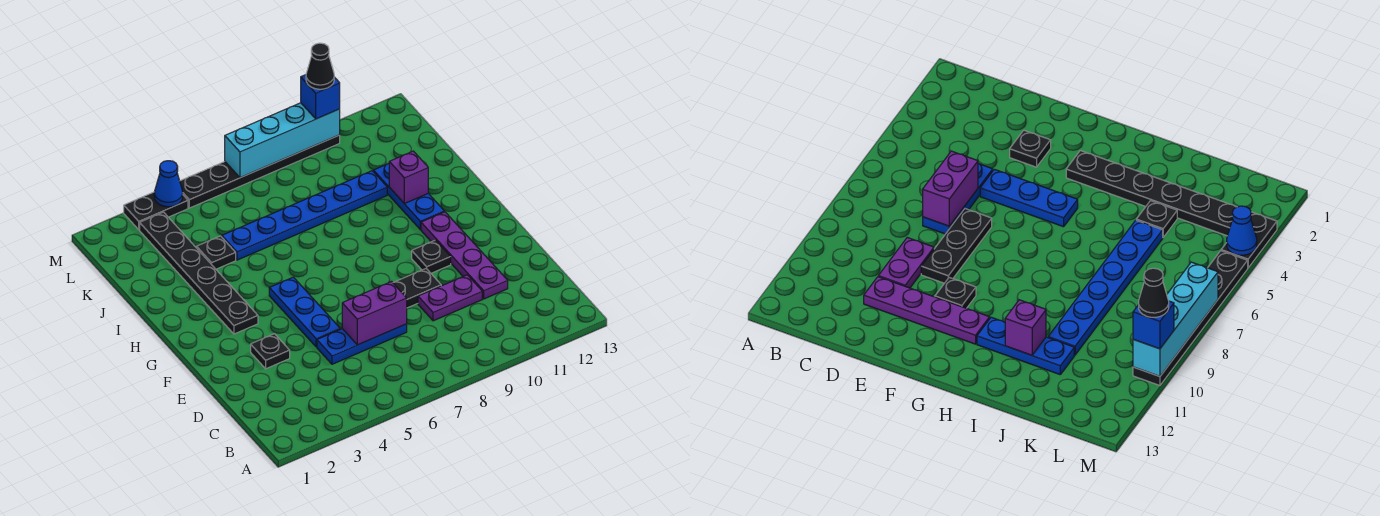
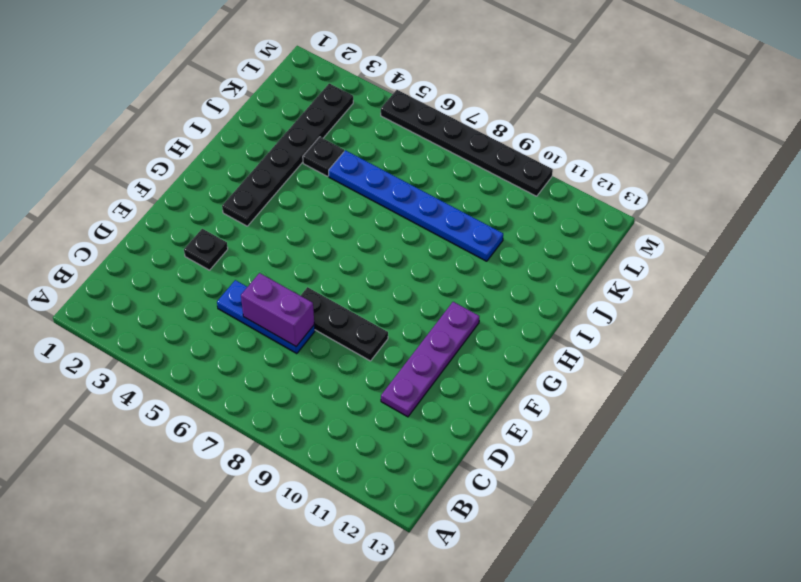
none -> purple 1x2 plate [418,275,482,321]
none -> blue 1x3 plate [269,277,340,347]
none -> black 1x1 plate [412,240,451,273]

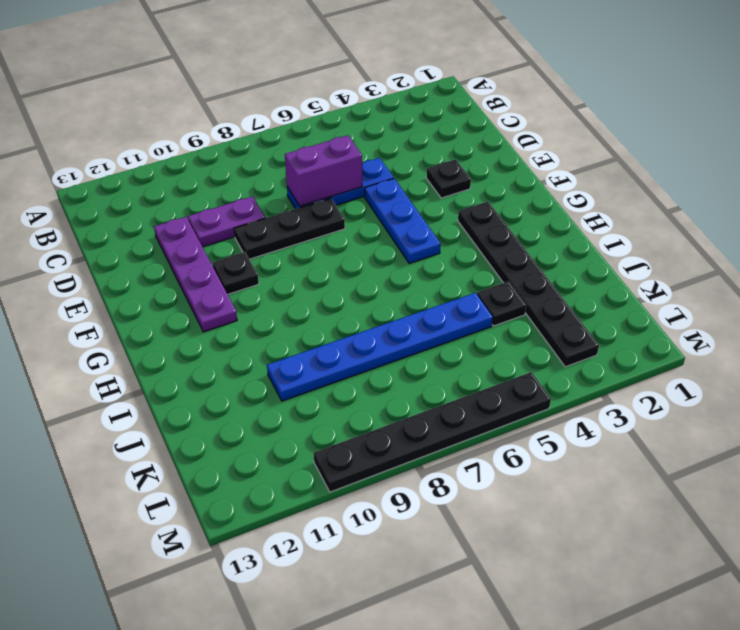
none -> blue 1x3 plate [373,163,444,229]
none -> black 1x2 plate [124,192,188,230]
none -> purple 1x1 brick [389,151,428,203]

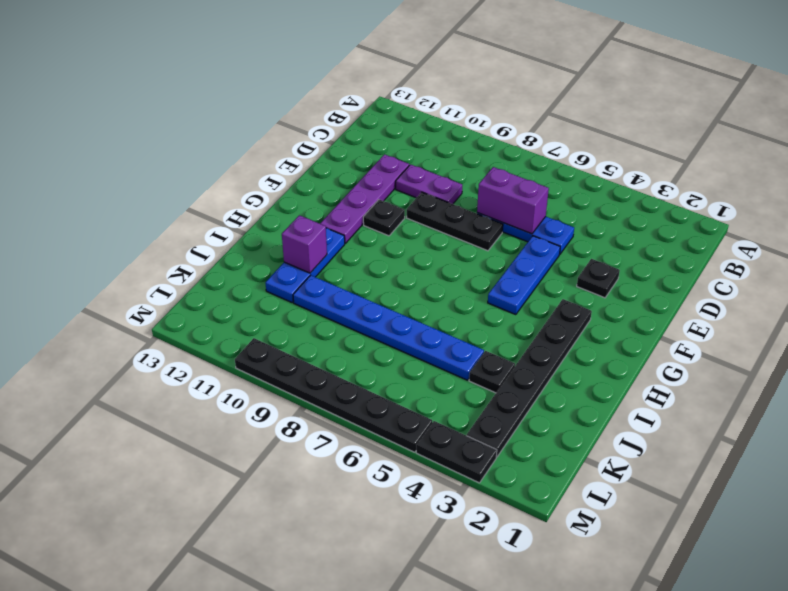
none -> blue 1x1 cone [154,161,183,207]
none -> cyan 1x4 brick [225,103,340,178]
none -> blue 1x1 brick [301,75,340,119]

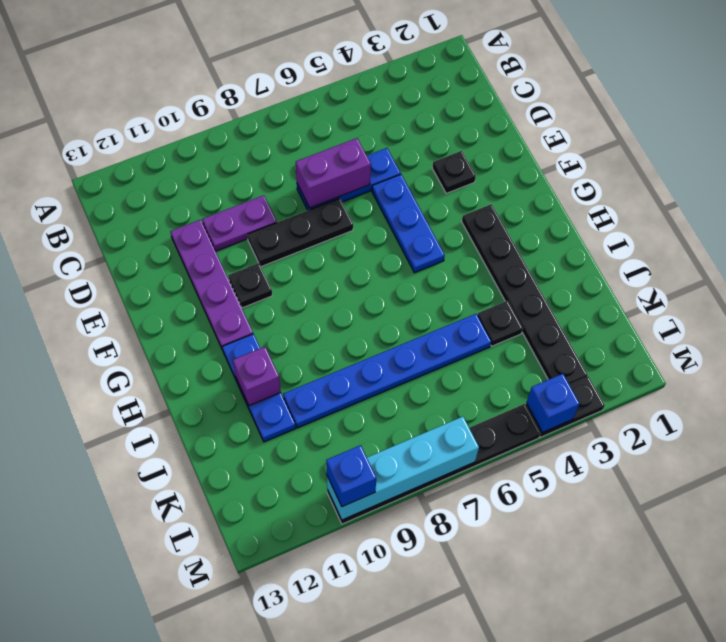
blue 1x1 brick [526,374,580,433] -> blue 1x1 cone [154,161,183,207]
none -> black 1x1 cone [306,43,334,89]

